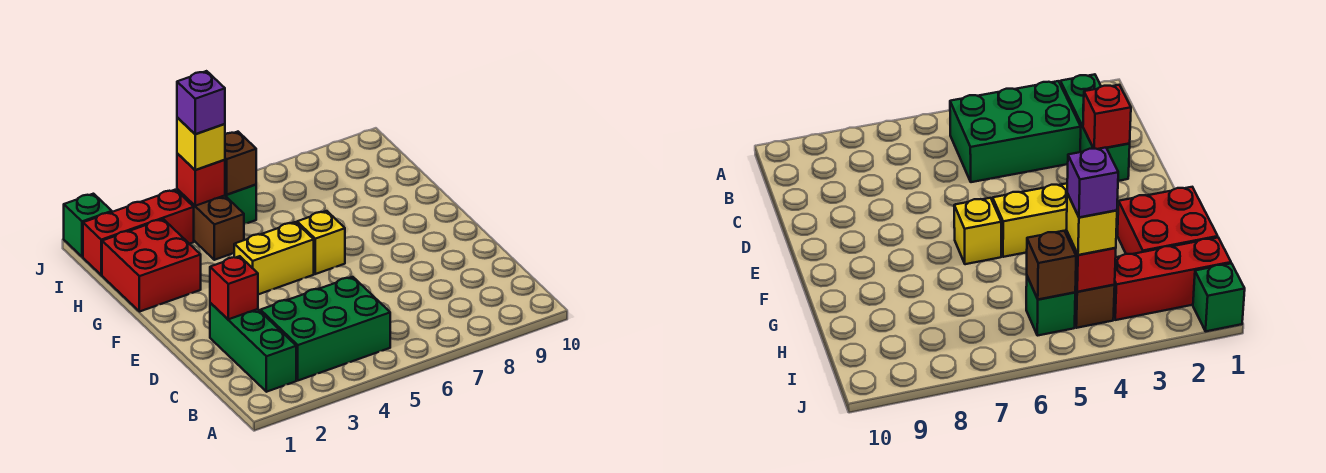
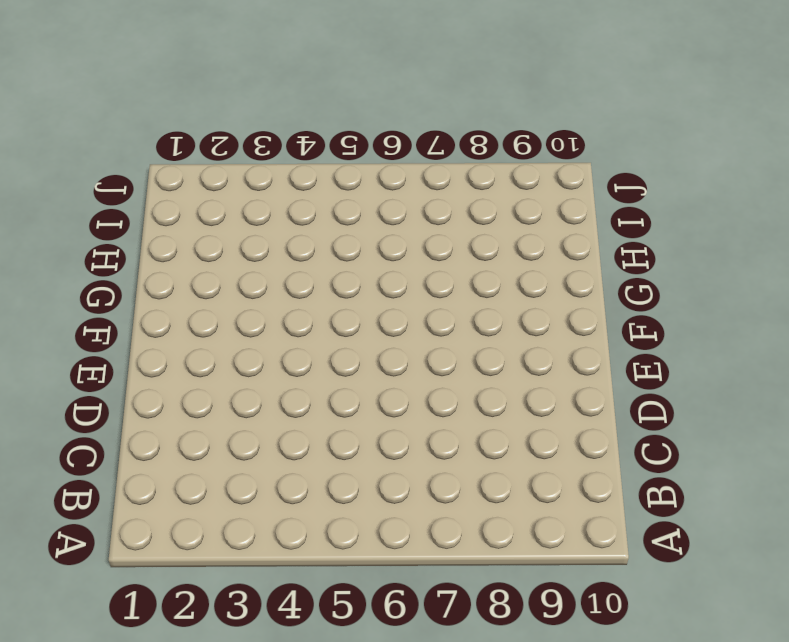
none -> green 1x3 brick [210,303,296,392]
none -> green 2x3 brick [260,277,390,380]
none -> yellow 1x2 brick [234,222,314,294]

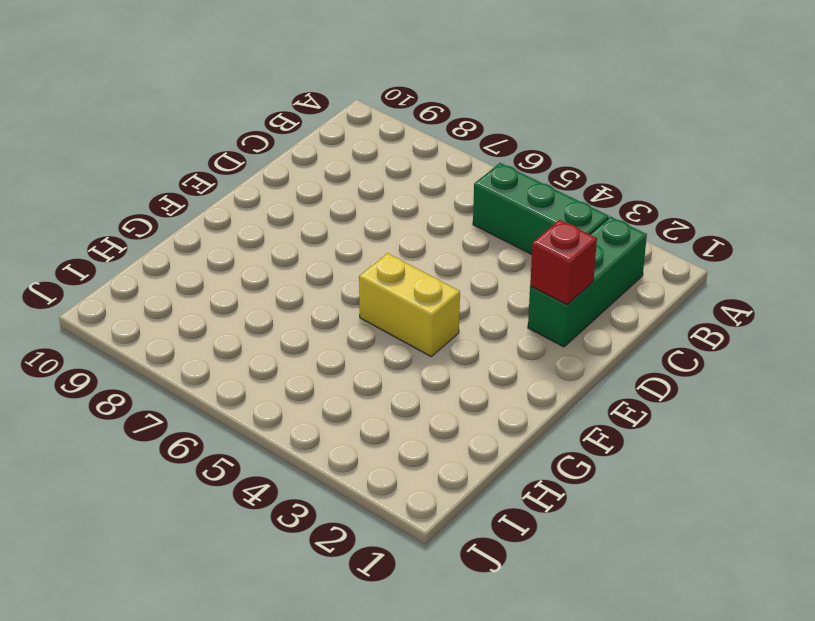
green 1x3 brick [473,163,609,254] -> green 2x3 brick [260,277,390,380]
none -> yellow 1x1 brick [297,211,345,274]
none -> red 2x2 brick [102,219,201,312]
none -> brown 1x2 brick [177,189,244,260]

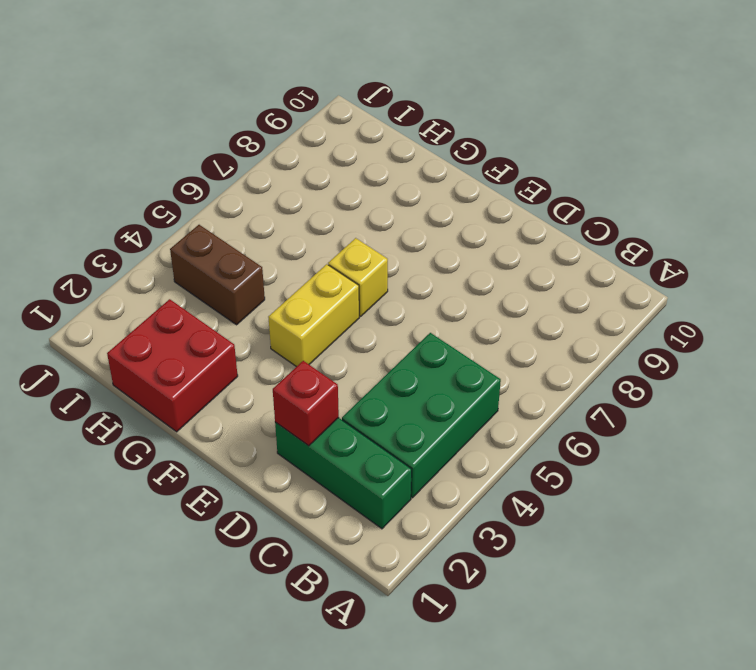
none -> red 1x3 brick [83,190,194,275]
none -> green 1x1 brick [225,185,256,224]
none -> green 1x1 brick [64,194,112,257]

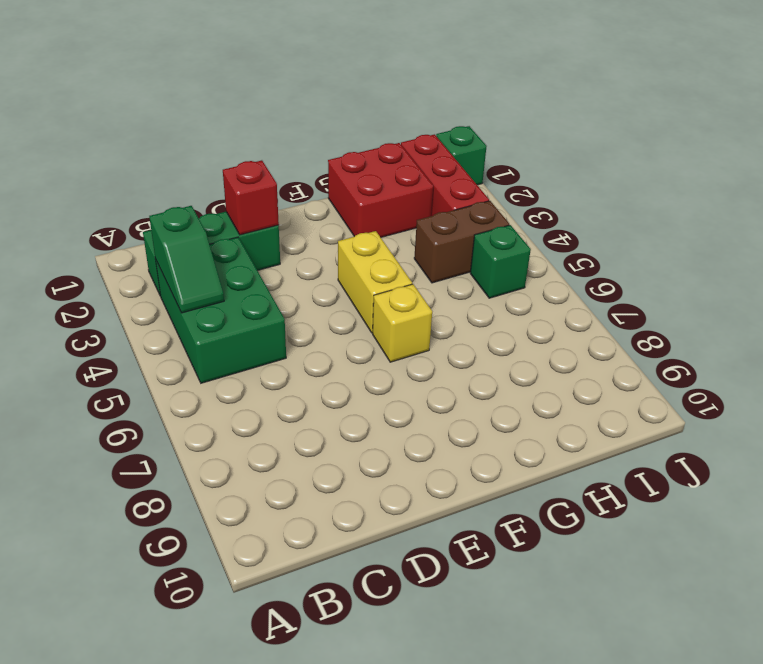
green 1x2 slope [149,206,224,313] -> none
none -> red 1x1 brick [177,153,225,206]
none -> brown 1x1 brick [225,132,256,194]
none -> yellow 1x1 brick [177,117,225,170]

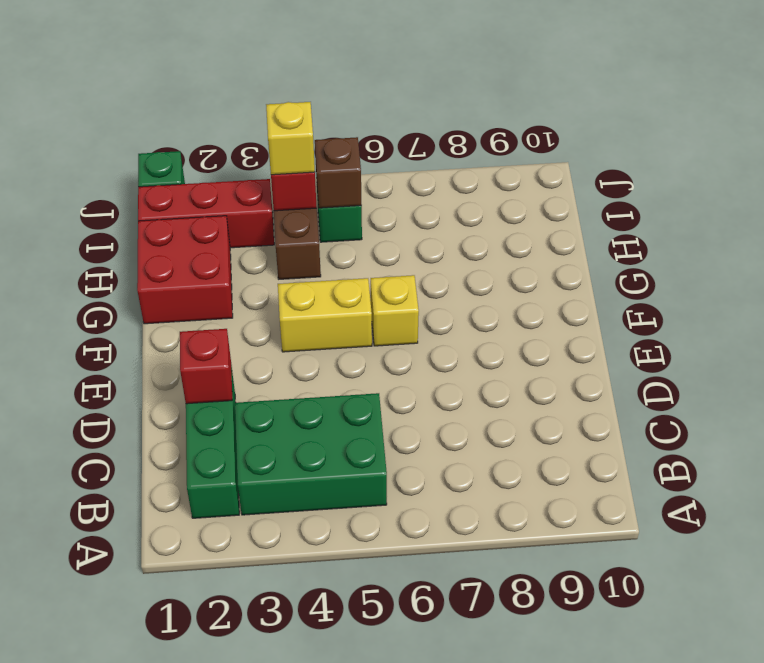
none -> purple 1x1 brick [177,71,225,134]

